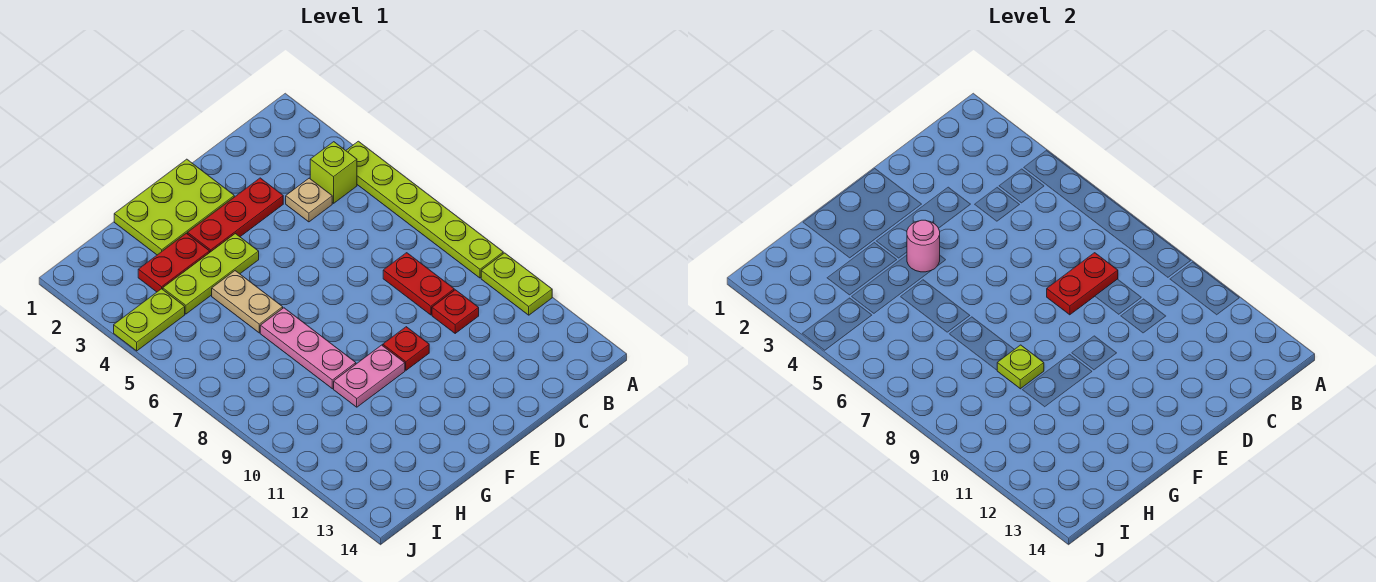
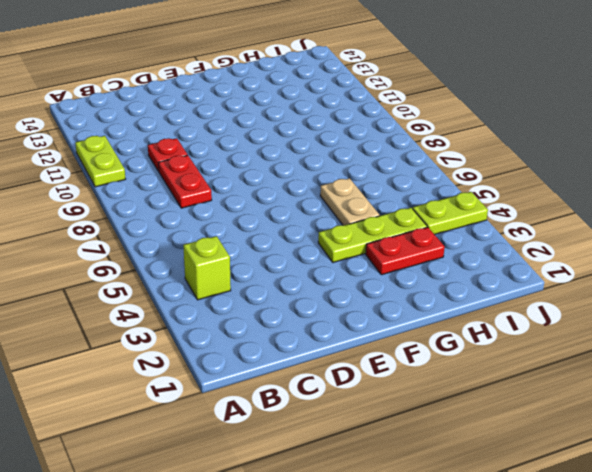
none -> lime 1x6 plate [346,141,503,278]
none -> tan 1x1 plate [286,178,332,222]
none -> red 1x3 plate [188,178,283,252]

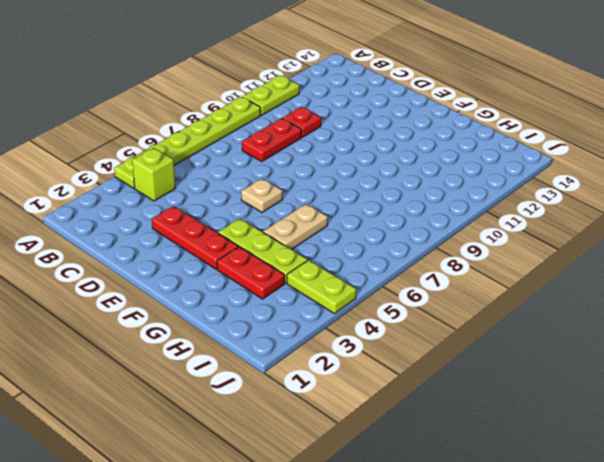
tan 1x1 plate [241,179,283,212] -> tan 1x1 plate moved to [286,178,332,222]
none -> lime 2x3 plate [114,159,234,255]
none -> red 1x1 plate [383,327,429,370]
none -> pink 1x2 plate [334,345,405,407]

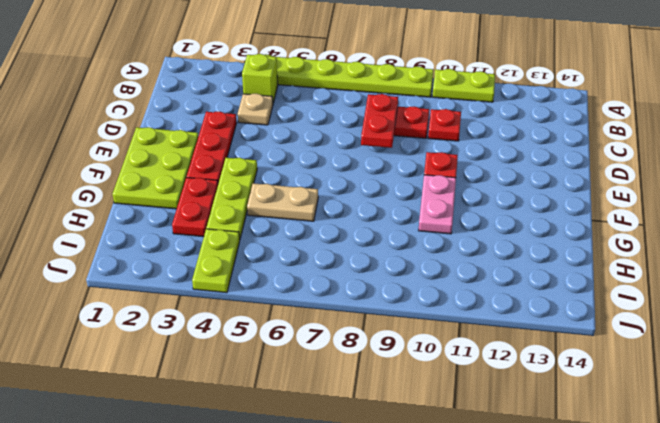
none -> pink 1x3 plate [260,308,356,389]
none -> pink 1x1 round brick [907,220,940,272]
none -> lime 1x1 plate [997,345,1044,389]

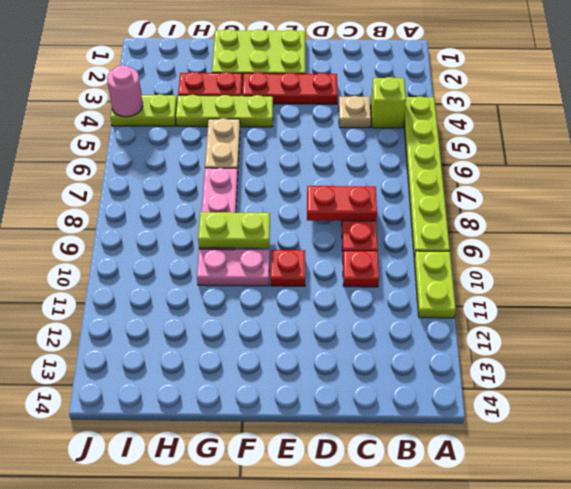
lime 1x2 plate [198,212,270,248] -> lime 1x1 plate [997,345,1044,389]
pink 1x1 round brick [107,65,143,117] -> pink 1x1 round brick moved to [907,220,940,272]

